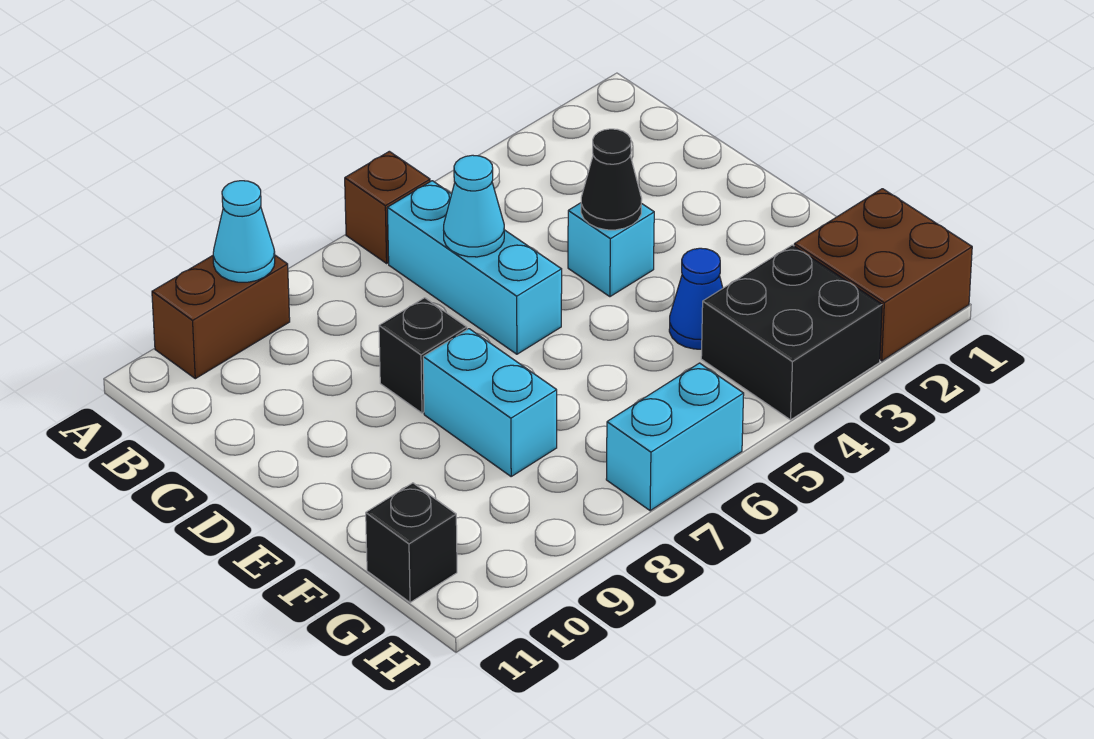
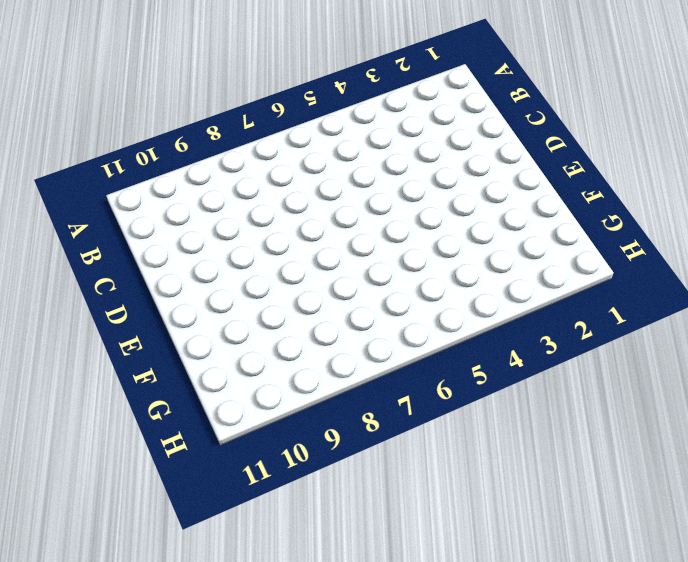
none -> brown 1x1 brick [345,151,430,263]
none -> brown 1x2 brick [152,255,290,379]
none -> cyan 1x3 brick [387,181,562,354]

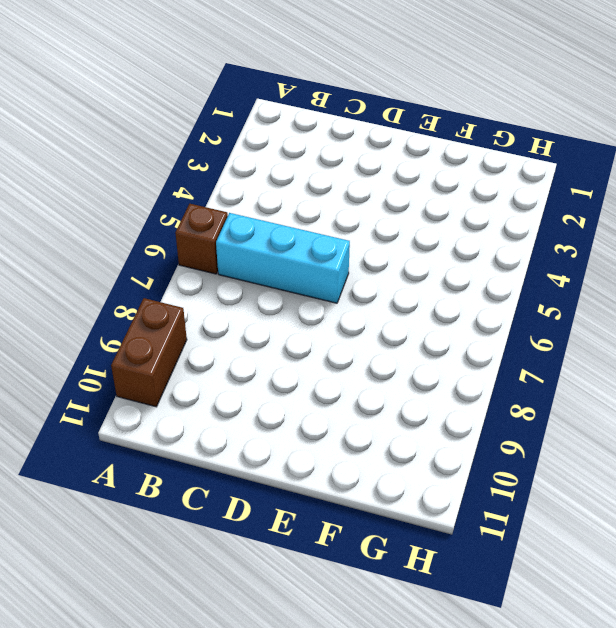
none -> cyan 1x1 brick [568,203,654,297]
none -> black 1x1 brick [379,298,467,413]
none -> cyan 1x2 brick [423,329,557,476]

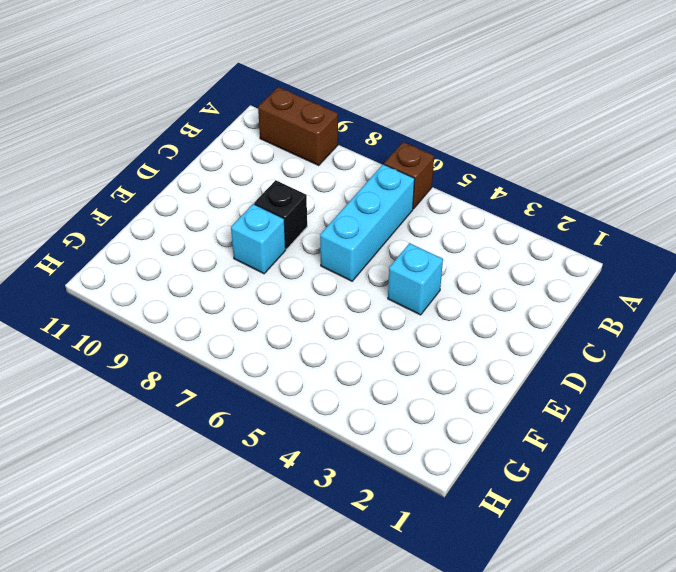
cyan 1x1 brick [231,204,286,274] -> cyan 1x2 brick [423,329,557,476]
none -> blue 1x1 cone [669,248,723,349]
none -> brown 2x2 brick [794,189,972,361]
none -> black 2x2 brick [701,245,882,420]

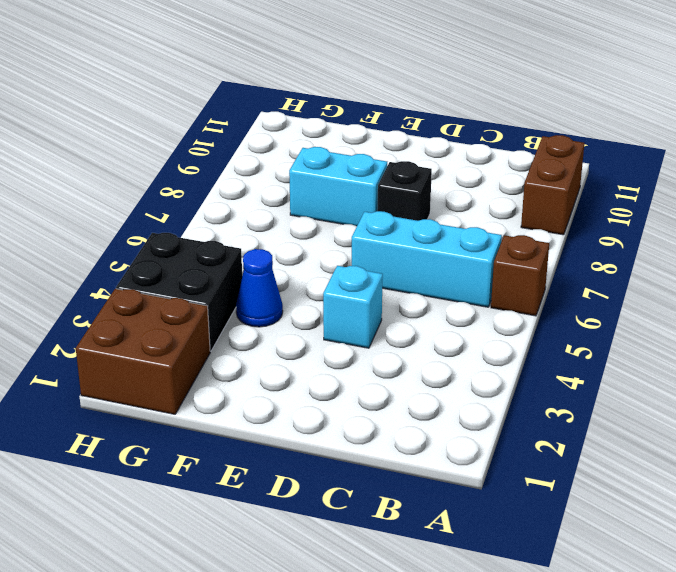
none -> black 1x1 brick [366,483,457,603]
none -> cyan 1x2 brick [606,363,744,511]
none -> cyan 1x1 cone [213,181,275,282]

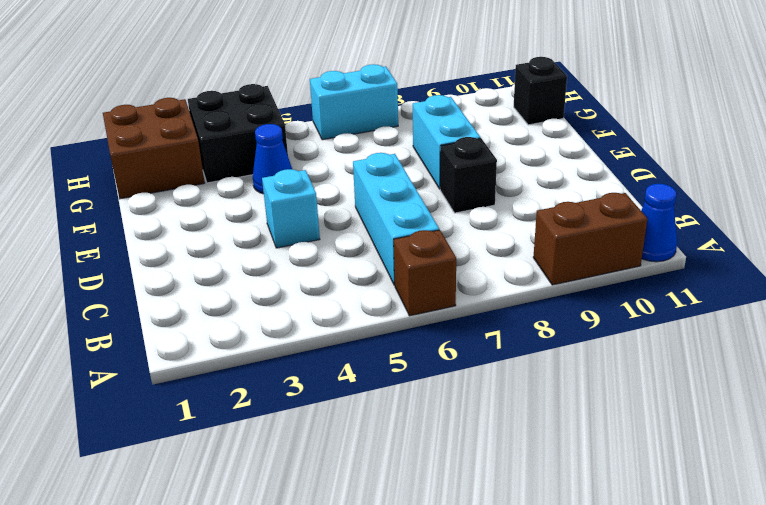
blue 1x1 cone [641,184,677,262] -> none
none -> cyan 1x1 cone [213,181,275,282]
none -> cyan 1x1 cone [444,155,504,257]
none -> black 1x1 cone [581,129,642,230]

